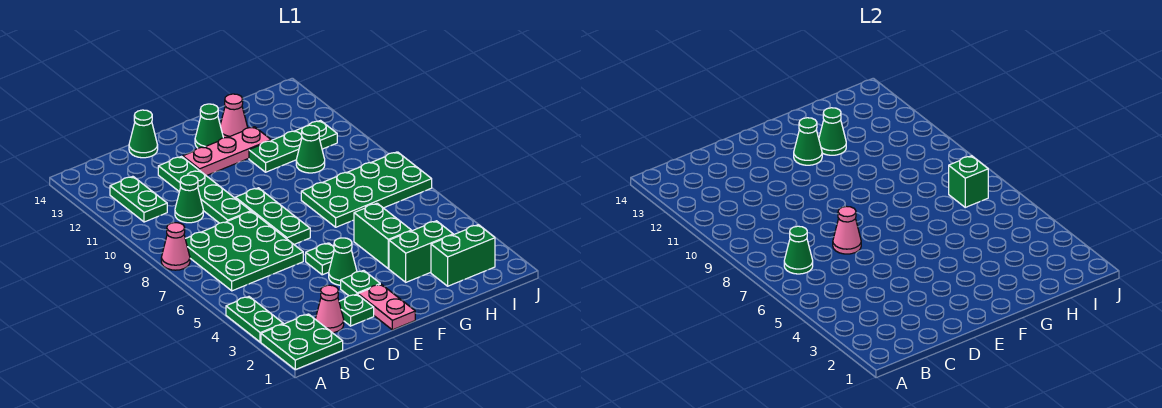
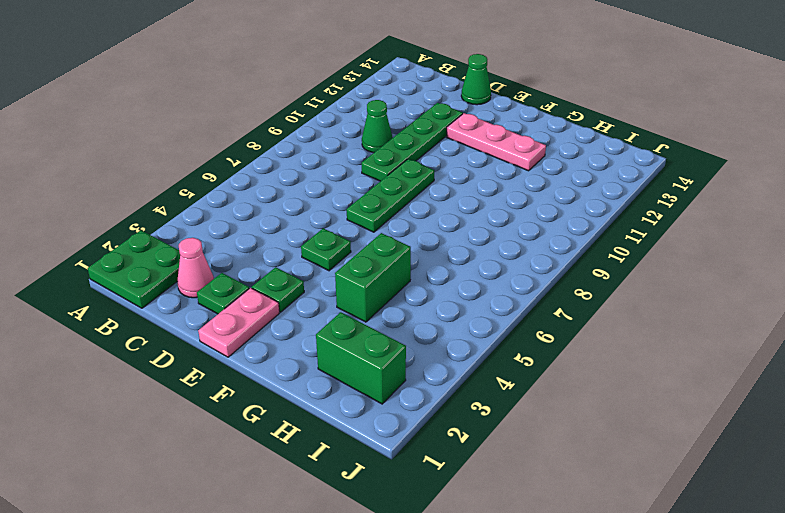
none -> green 1x2 plate [226,297,283,342]
none -> pink 1x1 cone [161,223,190,270]
none -> green 3x3 plate [185,212,303,291]

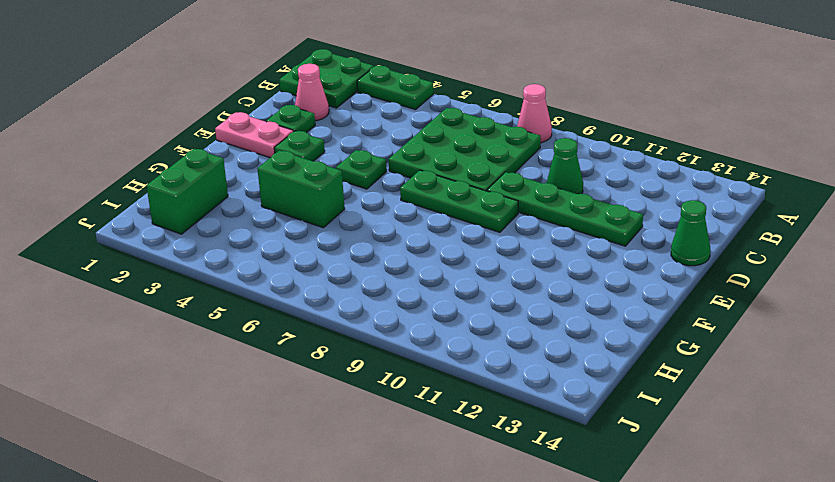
none -> green 1x2 plate [110,176,167,222]
none -> green 1x1 cone [329,238,357,285]
none -> pink 1x3 plate [183,127,271,176]

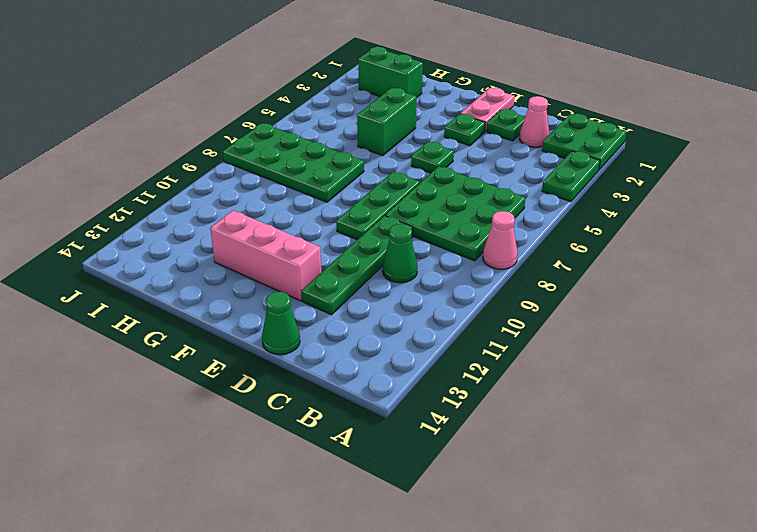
pink 1x3 brick [210,211,321,301] -> pink 1x3 plate [183,127,271,176]
none -> green 1x2 plate [110,176,167,222]
none -> green 1x1 cone [329,238,357,285]
none -> green 1x1 cone [195,104,223,148]

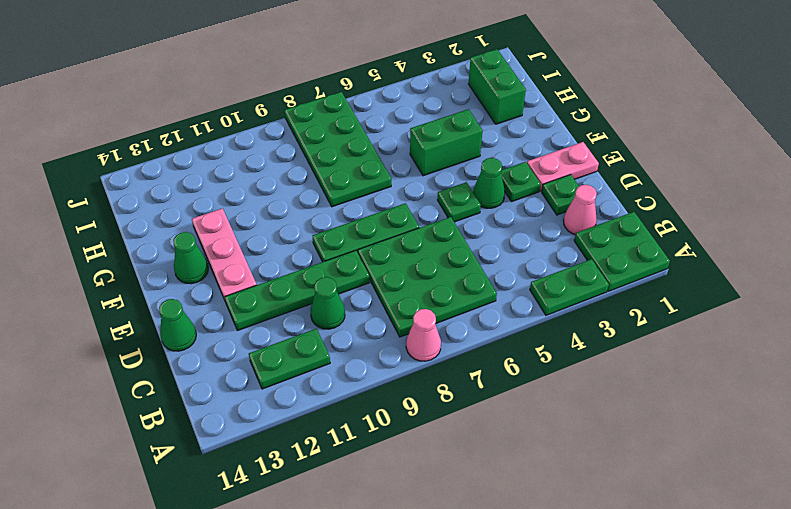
none -> green 1x2 brick [389,221,453,282]
none -> green 1x3 plate [249,121,337,172]
none -> pink 1x1 cone [220,94,248,138]

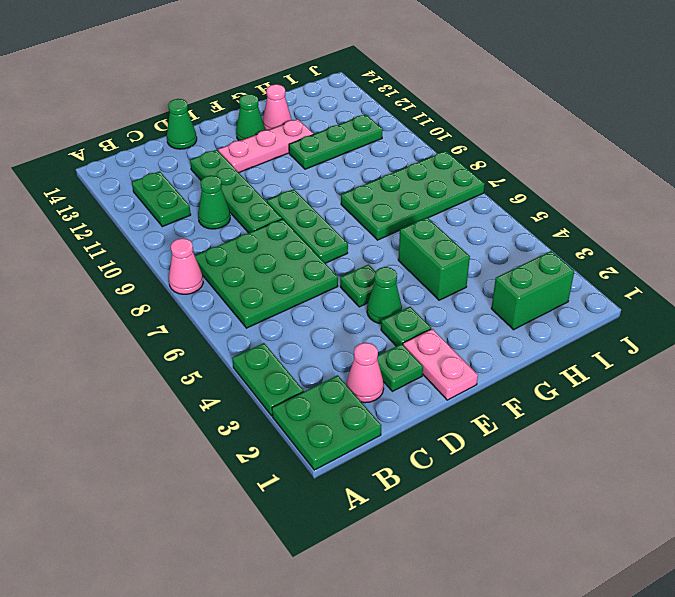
none -> green 1x2 brick [389,221,453,282]
none -> green 1x1 cone [296,125,325,173]
none -> green 1x1 cone [784,226,813,274]

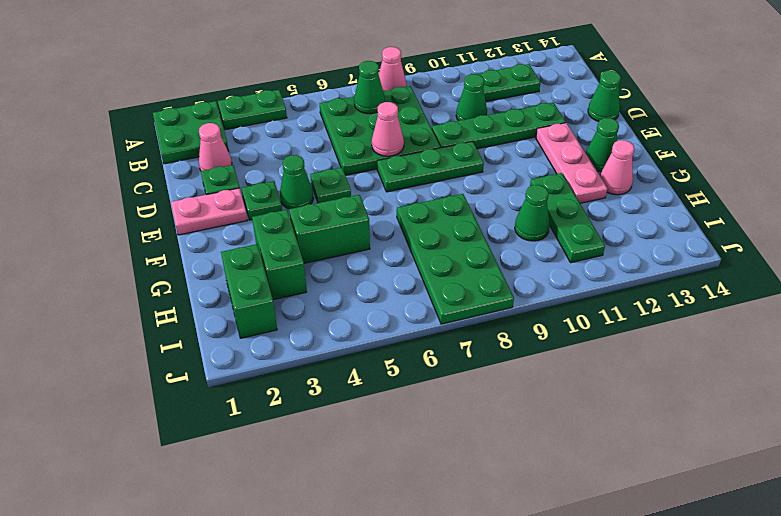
none -> green 1x1 cone [794,118,822,165]
none -> green 1x1 cone [819,108,846,155]
none -> green 1x1 brick [949,156,988,207]

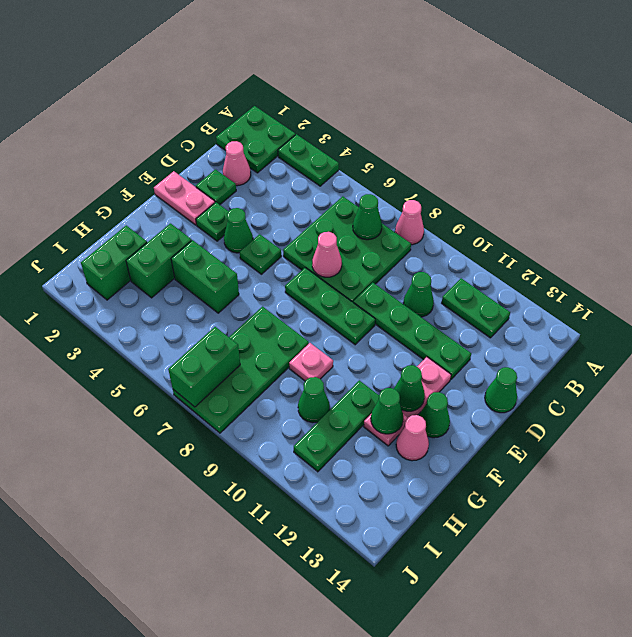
pink 1x1 plate [289,343,333,381] -> none
green 1x2 brick [168,327,240,407] -> green 1x1 brick [949,156,988,207]

